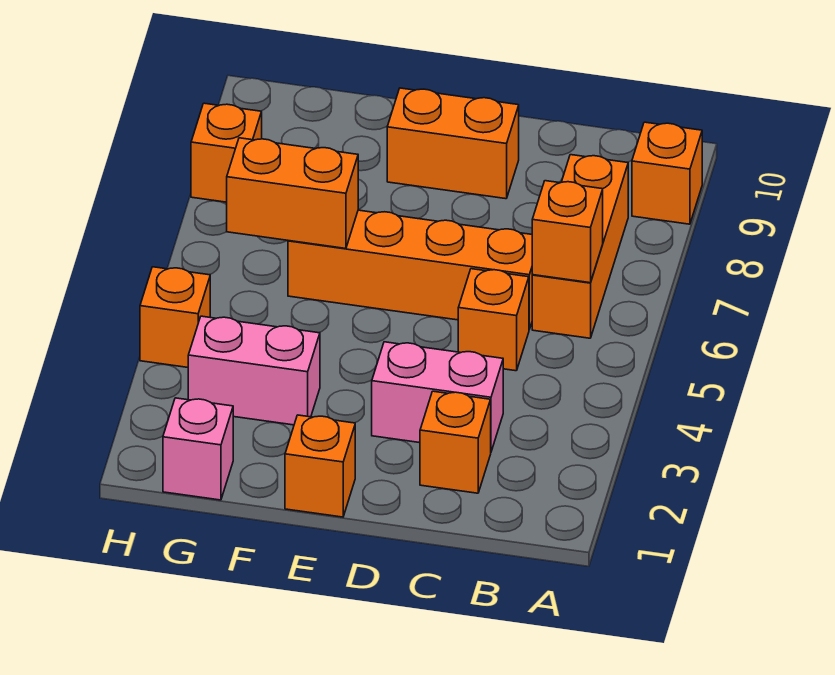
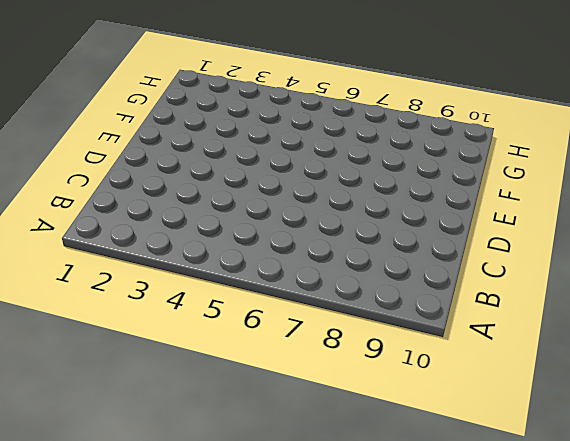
none -> orange 1x1 brick [632,122,702,224]
none -> orange 1x3 brick [532,155,628,338]
none -> orange 1x1 brick [420,391,491,493]

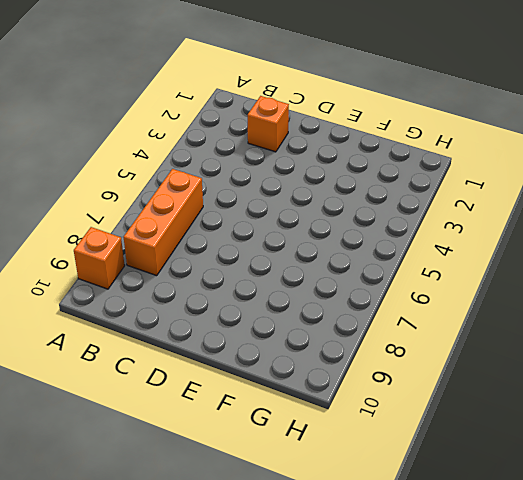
none -> pink 1x2 brick [372,342,503,451]
none -> orange 1x1 brick [458,269,529,371]
none -> orange 1x4 brick [288,210,532,329]

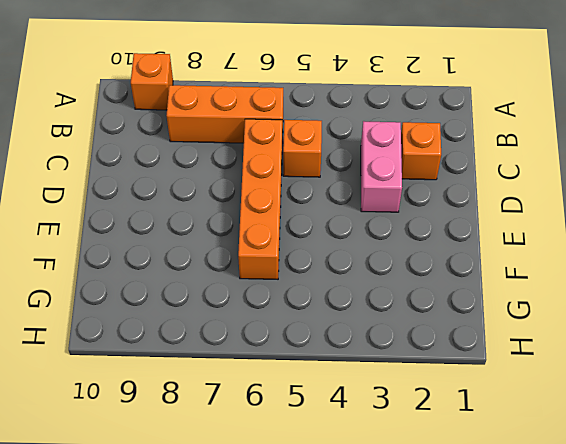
none -> orange 1x2 brick [387,88,519,199]
none -> orange 1x1 brick [285,415,355,517]
none -> pink 1x2 brick [188,316,320,425]

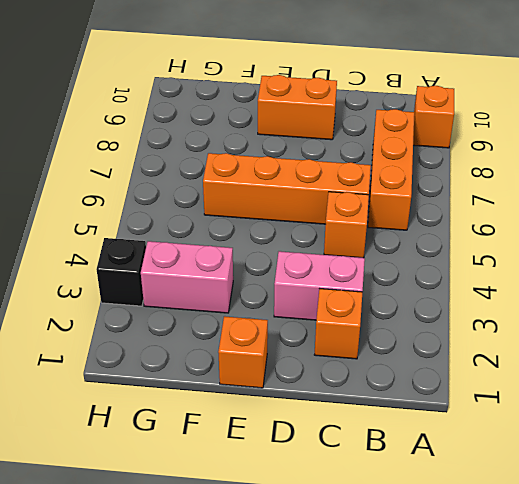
black 1x1 brick [97,238,146,306] -> none
none -> pink 1x1 brick [163,398,233,500]
none -> orange 1x1 brick [140,267,210,367]
none -> orange 1x1 brick [191,103,262,202]

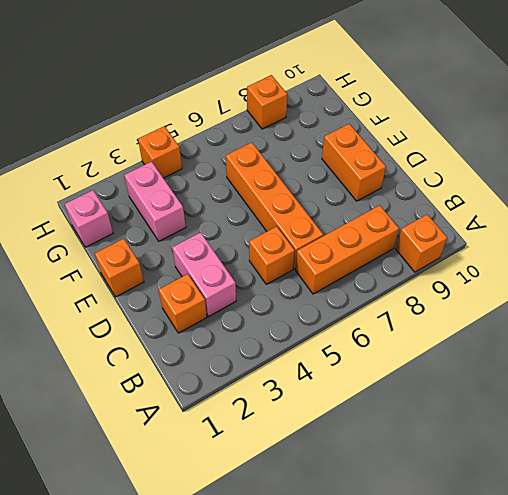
none -> orange 1x1 brick [532,181,603,283]
none -> orange 1x2 brick [227,138,358,248]

